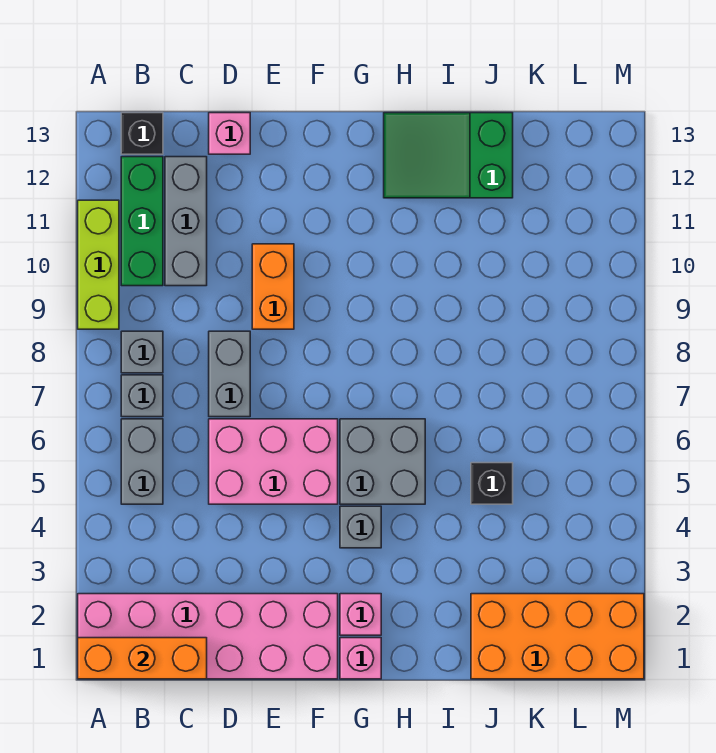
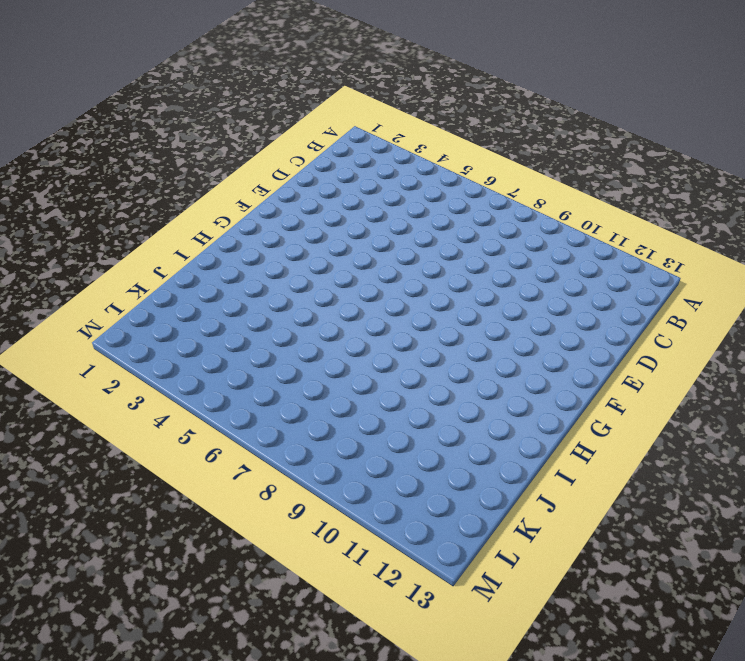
none -> pink 2x6 brick [78,594,338,679]
none -> lime 1x3 brick [78,200,119,329]
none -> grey 1x2 brick [121,419,163,504]

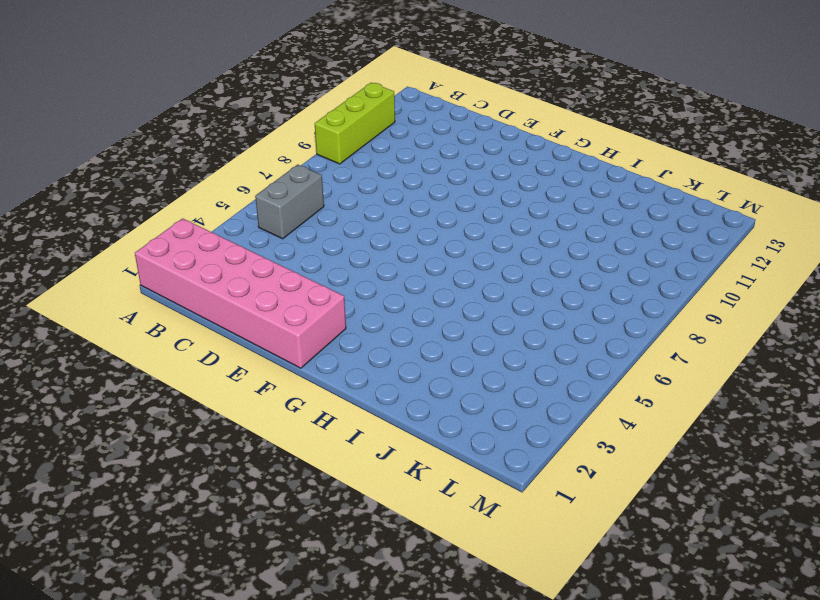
none -> grey 1x1 brick [121,375,163,417]
none -> grey 1x1 brick [121,331,163,373]
none -> green 1x3 brick [121,157,163,286]

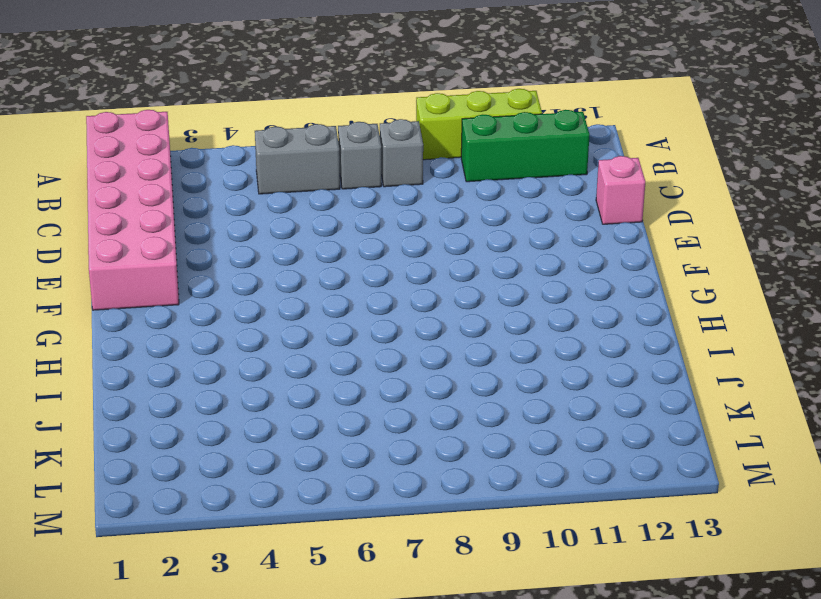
none -> black 1x1 brick [121,113,163,154]
none -> grey 1x3 brick [165,157,207,286]
none -> pink 2x3 brick [209,419,338,504]

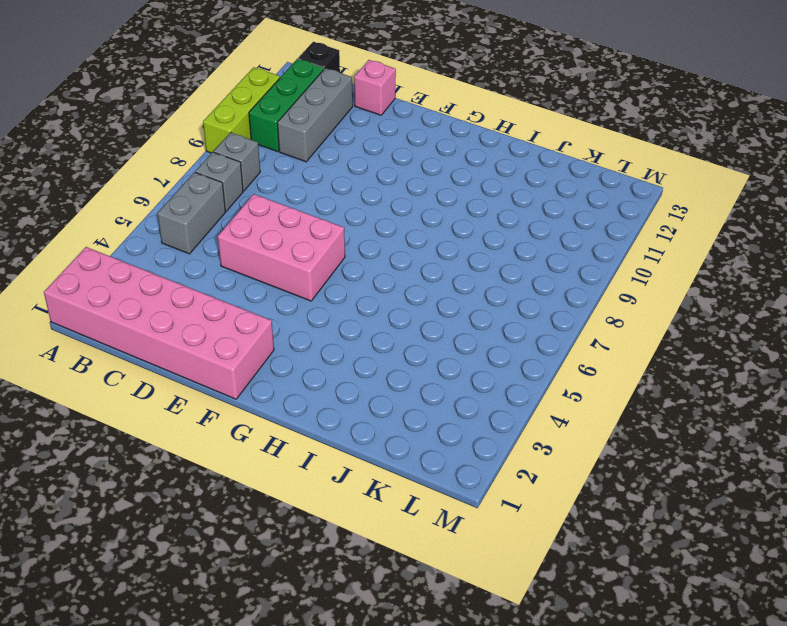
none -> grey 1x2 brick [209,331,250,417]
none -> orange 1x2 brick [252,244,294,329]
none -> pink 1x1 brick [340,638,381,679]

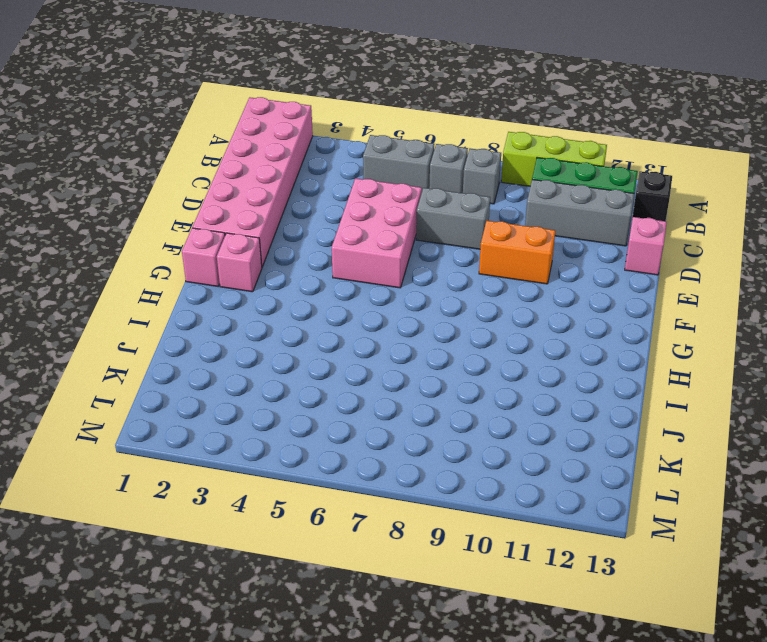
none -> grey 1x1 brick [340,506,381,548]
none -> grey 2x2 brick [340,419,425,504]
none -> green 2x3 slope [384,113,513,198]

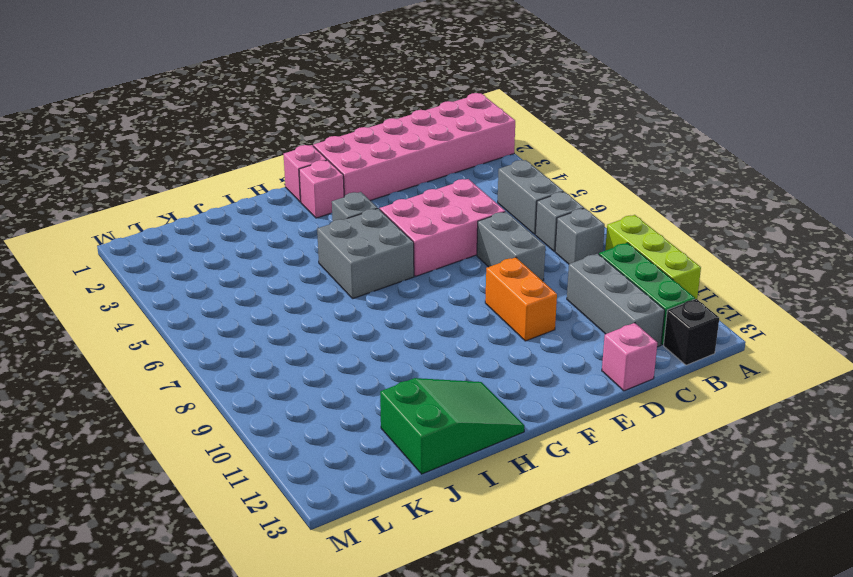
none -> orange 2x4 brick [471,594,644,679]
none -> black 1x1 brick [471,463,513,504]
none -> orange 1x3 brick [78,638,207,679]

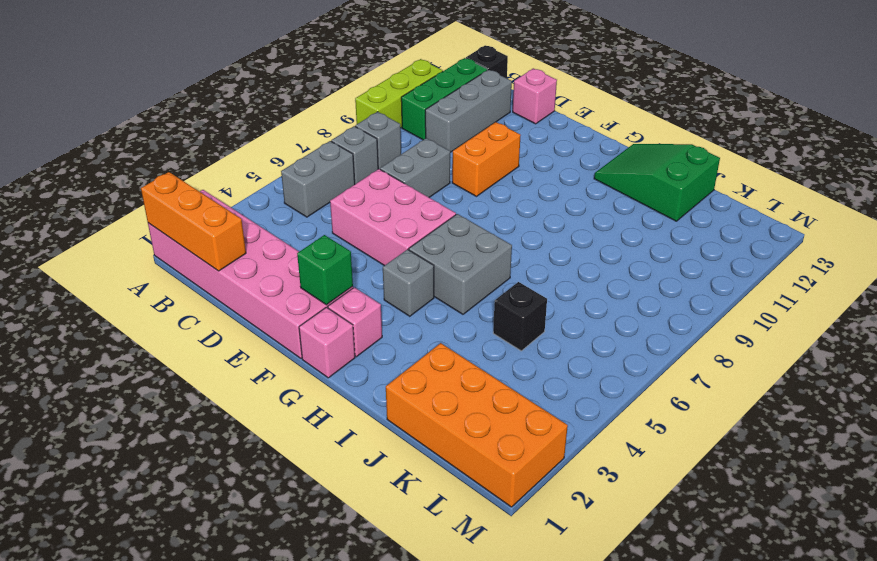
green 1x1 brick [297,235,353,305] -> none

